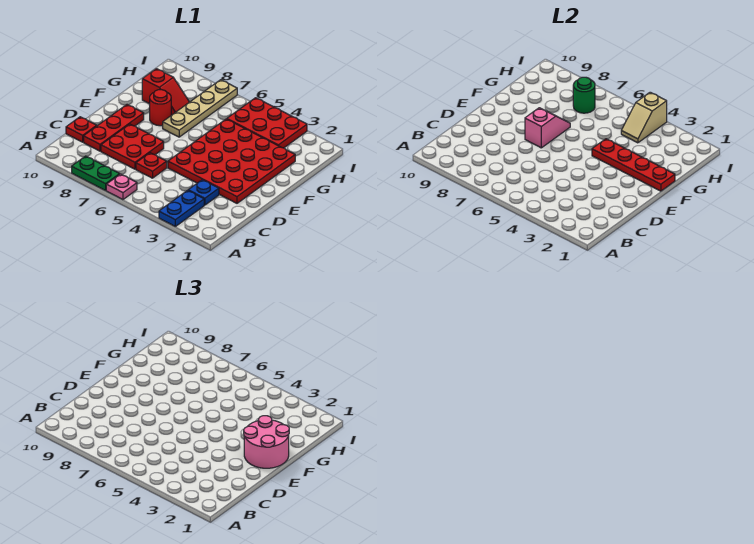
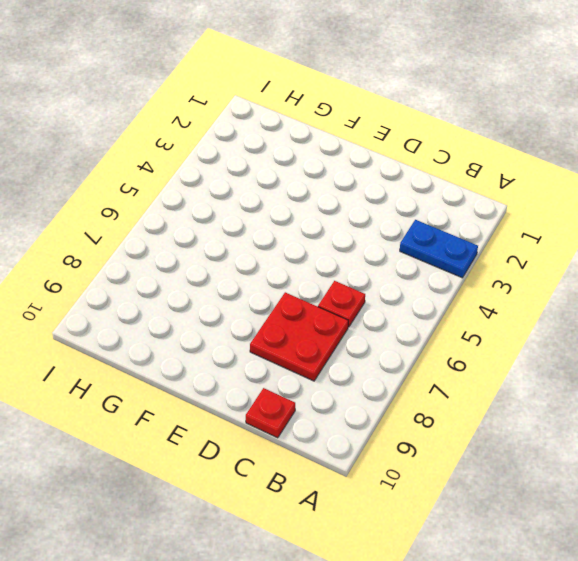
none -> pink 1x1 plate [106,174,137,199]
none -> green 1x2 plate [72,156,120,190]
none -> blue 1x1 plate [188,180,219,205]

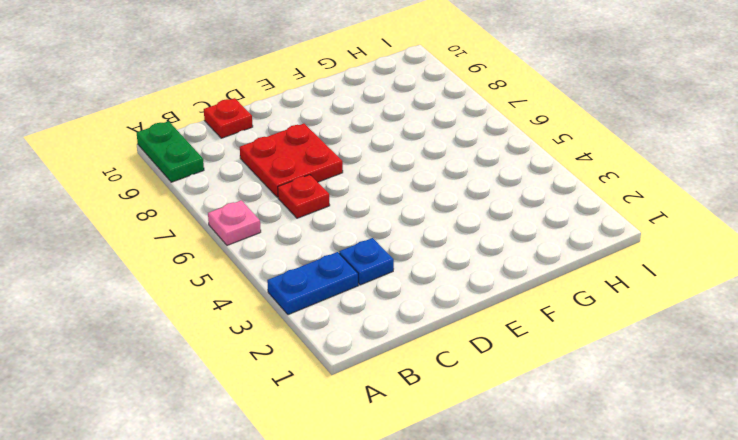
green 1x2 plate [137,121,204,182] -> green 1x2 plate moved to [72,156,120,190]
none -> red 1x3 plate [84,105,144,151]
none -> red 4x4 plate [168,119,295,203]
none -> tan 1x4 plate [163,80,237,137]

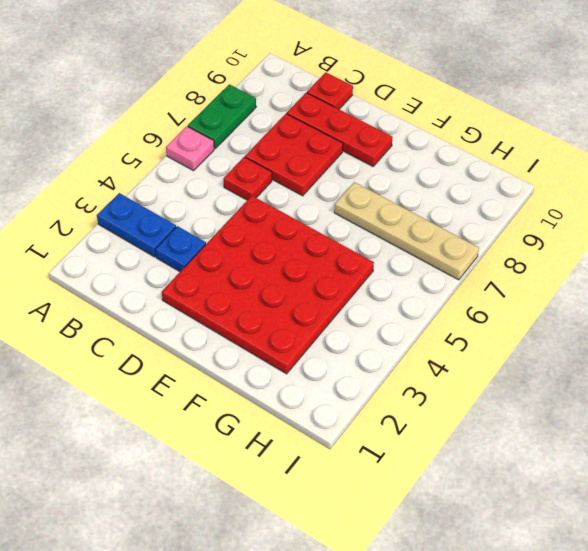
none -> red 1x1 round brick [150,90,171,126]
none -> red 1x2 slope [142,69,189,115]
none -> red 2x3 plate [227,98,307,148]

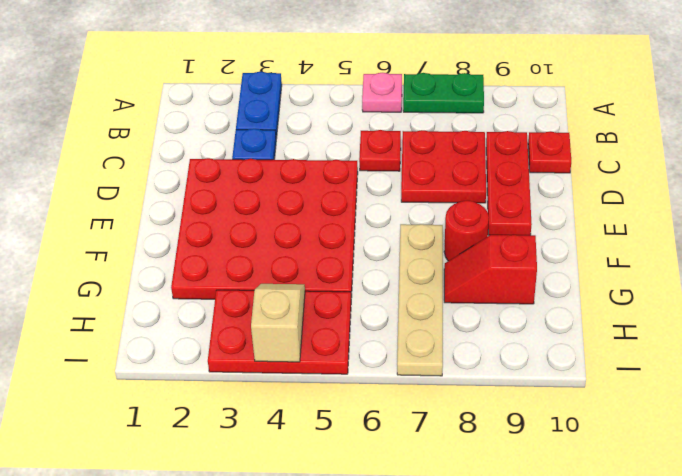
none -> pink 1x2 slope [525,108,570,148]
none -> red 1x4 plate [592,139,675,191]
none -> green 1x1 round brick [573,77,595,113]

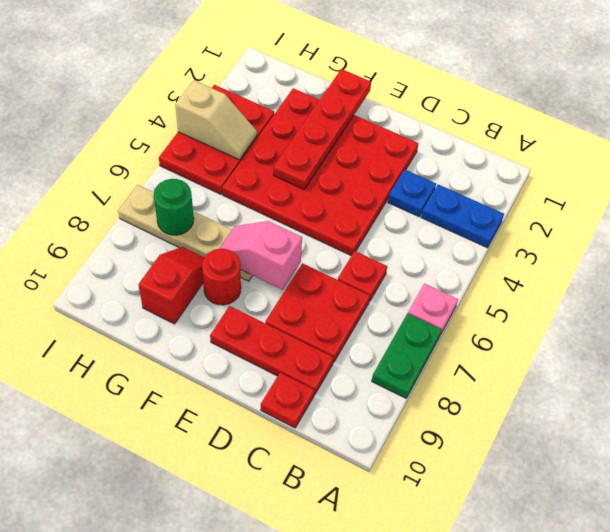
none -> pink 2x2 round brick [244,416,289,468]

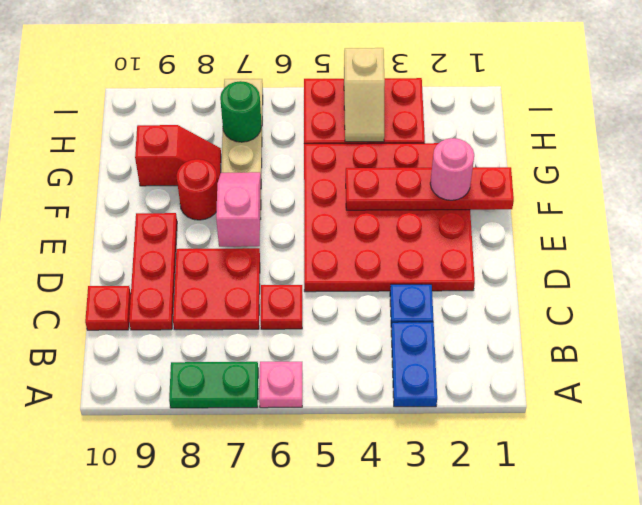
pink 1x1 round brick [430,138,474,200] -> pink 2x2 round brick [244,416,289,468]

